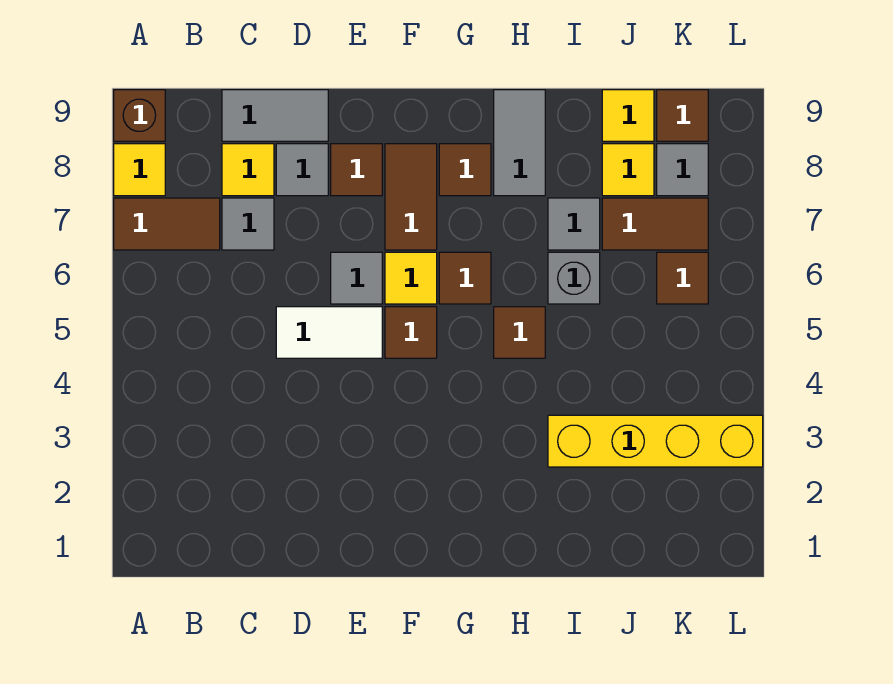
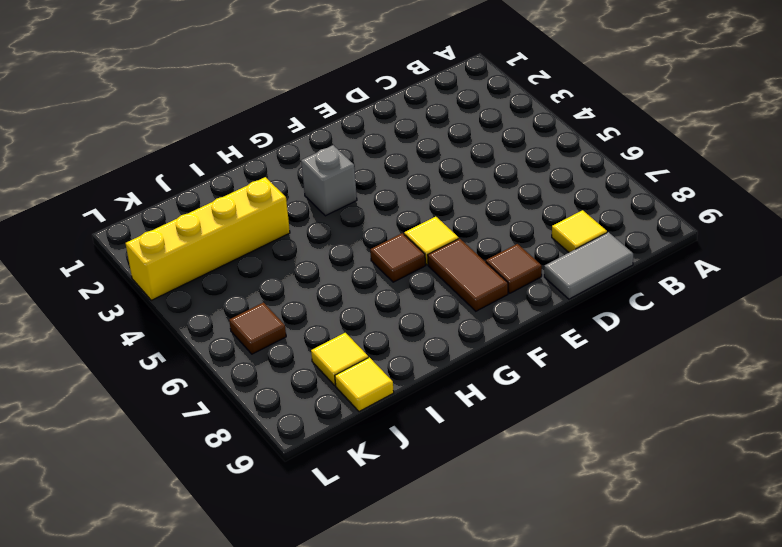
grey 1x1 brick [301,145,357,216] -> grey 1x1 brick moved to [548,252,600,304]
none -> brown 1x2 tile [114,198,220,250]
none -> yellow 1x1 tile [114,144,165,196]
none -> brown 1x1 brick [114,90,165,141]

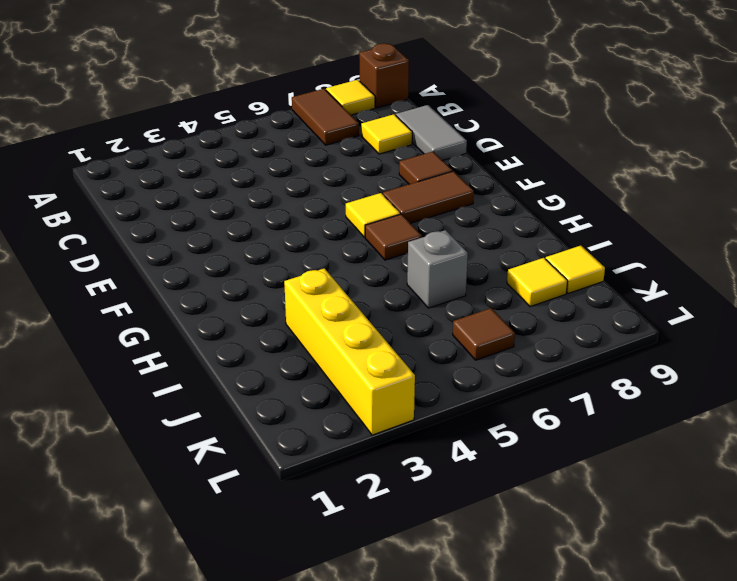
none -> grey 1x1 tile [222,198,274,250]
none -> white 1x2 tile [276,307,382,358]
none -> grey 1x1 tile [276,144,328,196]

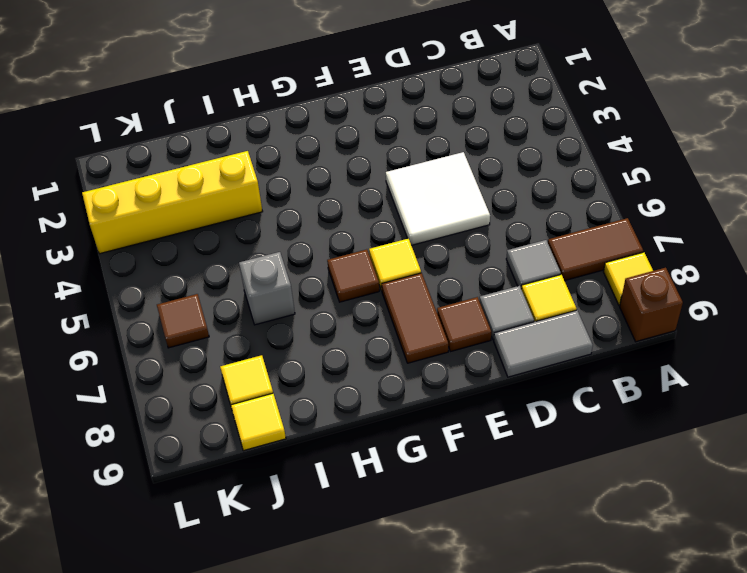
white 2x2 tile [386,152,490,245] -> white 1x2 tile [276,307,382,358]
none -> grey 1x1 tile [331,252,382,304]
none -> brown 1x1 tile [385,307,437,358]
none -> brown 1x1 tile [439,144,491,196]

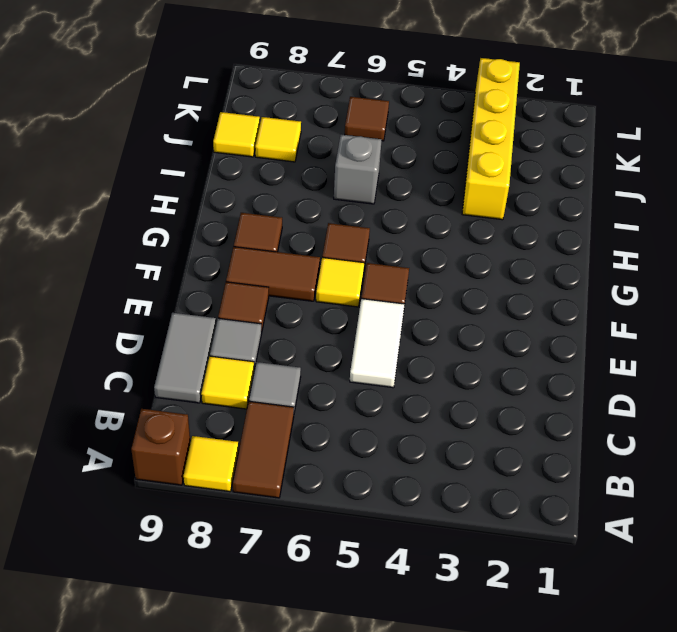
none -> grey 1x1 tile [331,252,382,304]
none -> brown 1x1 tile [494,307,545,358]
none -> grey 1x2 tile [494,90,545,196]

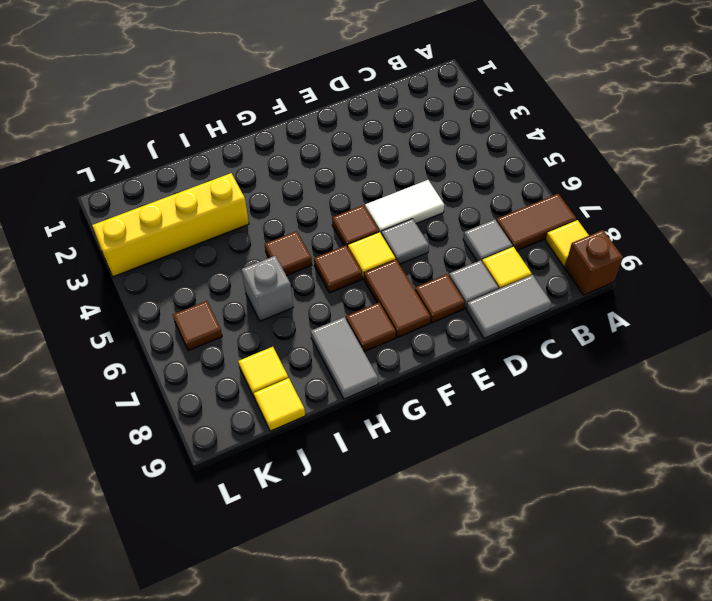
none -> grey 1x1 tile [548,198,600,250]
none -> brown 1x2 tile [602,198,708,250]
none -> grey 1x1 tile [657,144,708,196]

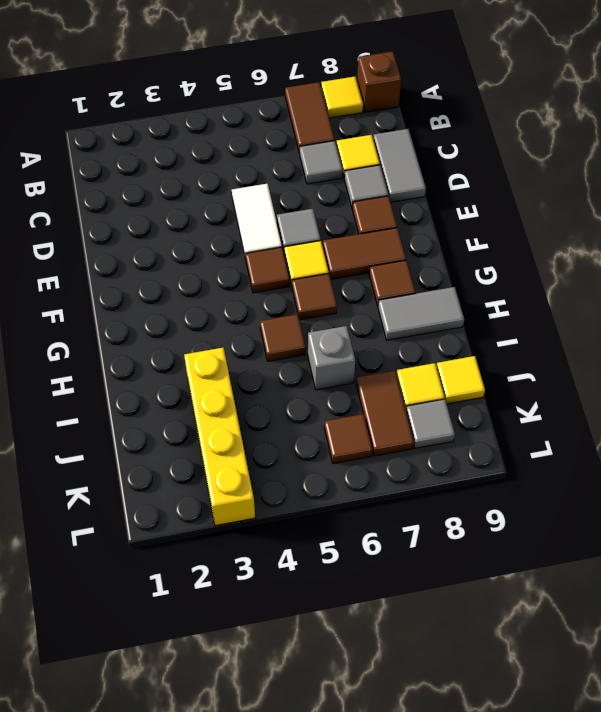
none -> grey 1x1 tile [548,198,600,250]
none -> brown 1x1 tile [657,90,708,141]

